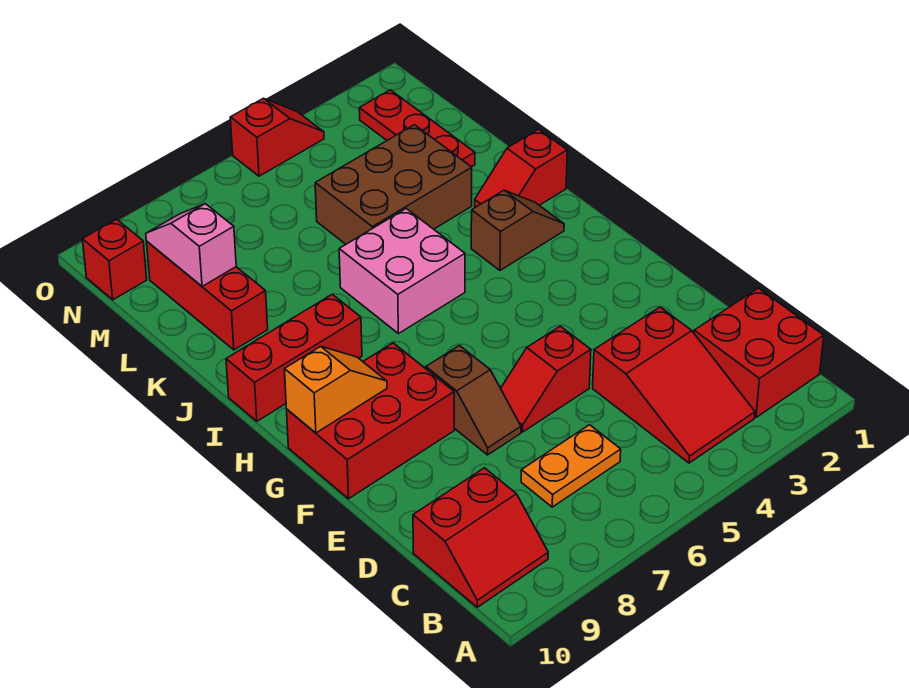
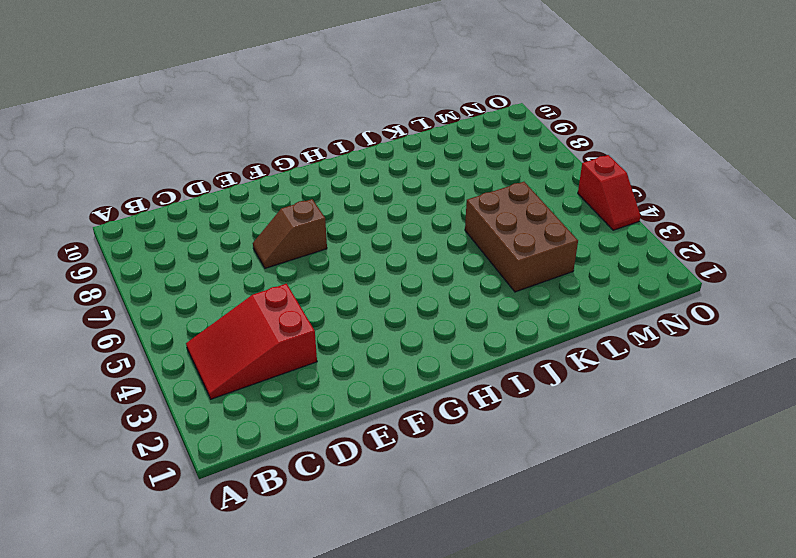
none -> red 2x2 brick [694,288,824,417]
none -> red 2x2 slope [413,468,548,607]
none -> orange 1x2 plate [521,425,621,507]

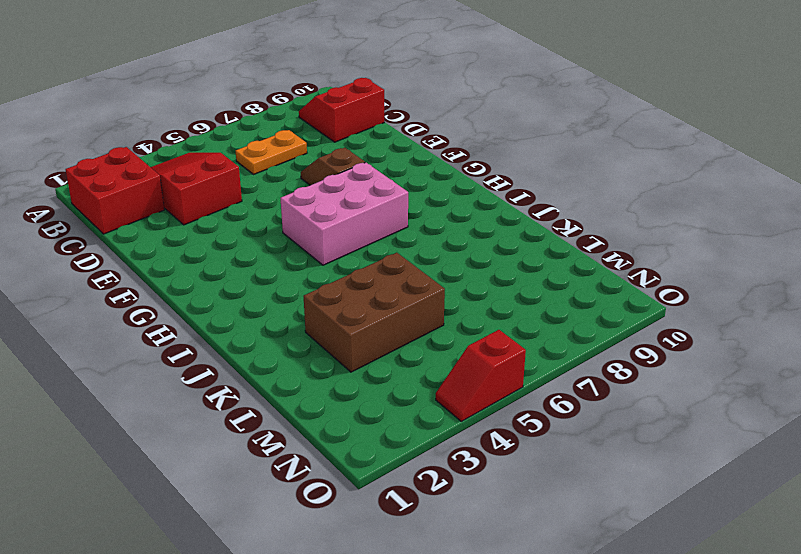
pink 2x3 brick [280,163,408,265] -> none
none -> red 1x2 slope [501,326,591,432]
none -> red 2x3 brick [287,343,454,499]
none -> brown 1x2 slope [471,190,564,270]

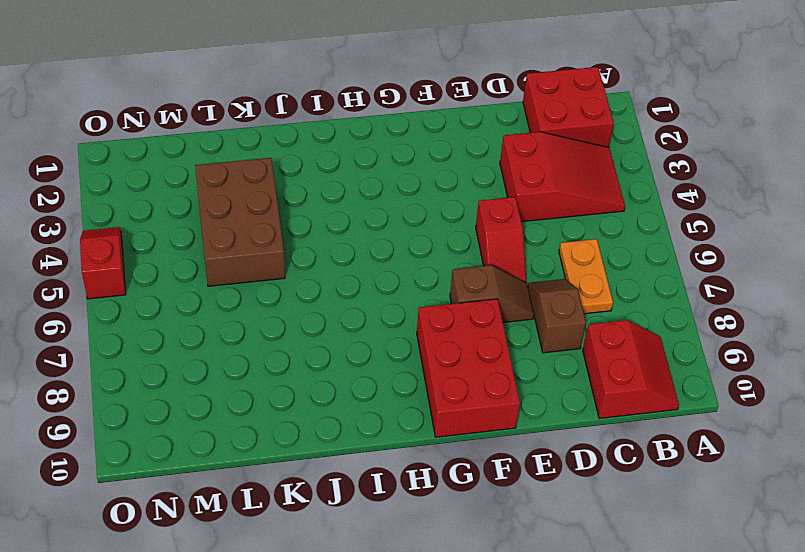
brown 1x2 slope [528,279,586,353] -> brown 1x2 slope moved to [471,190,564,270]
none -> pink 2x2 brick [339,209,465,334]
none -> red 1x3 brick [226,294,362,421]
none -> red 1x2 slope [475,129,567,207]

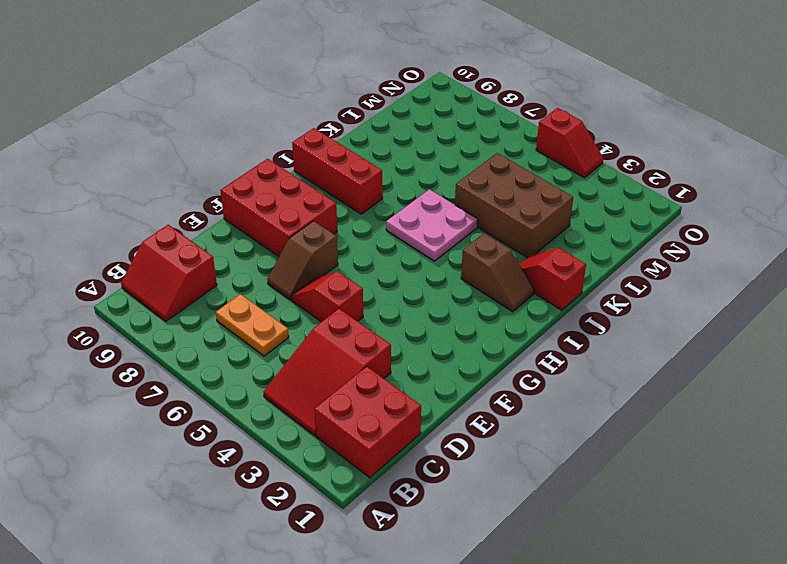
pink 2x2 plate [386,189,478,261] -> pink 2x2 brick [339,209,465,334]
none -> red 1x3 brick [146,241,268,350]
none -> red 1x3 plate [359,90,475,167]
none -> red 1x1 brick [82,219,147,300]

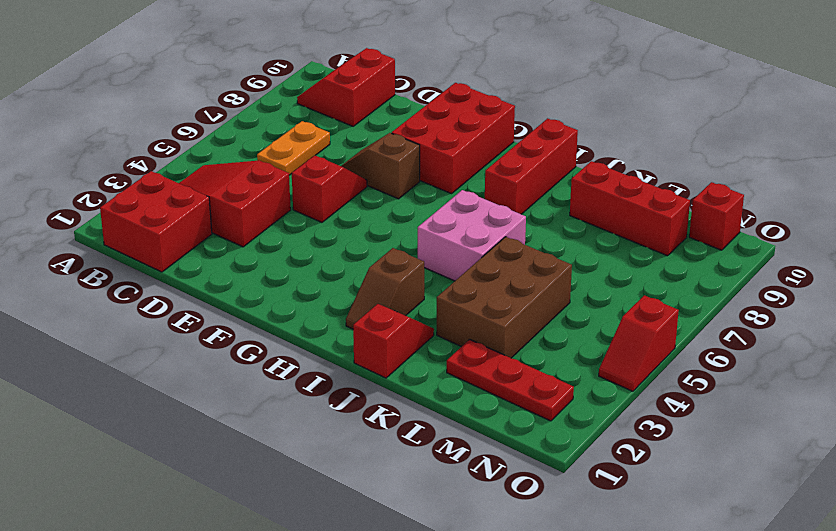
none -> orange 1x2 slope [285,346,387,433]
none -> pink 1x2 slope [146,204,236,286]

